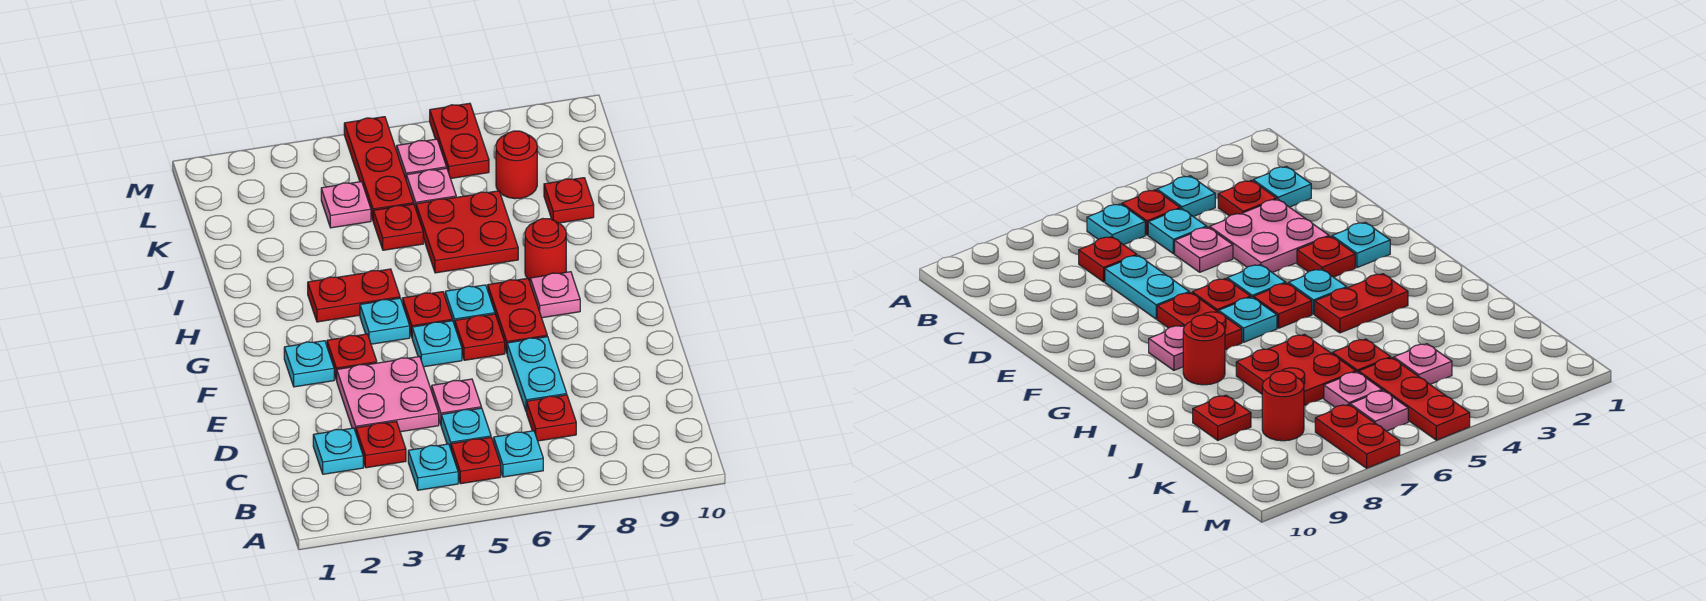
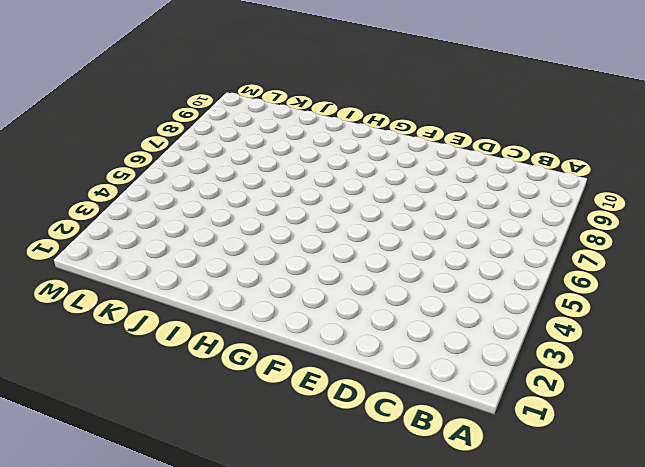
none -> cyan 1x1 plate [408,444,458,490]
none -> red 1x1 plate [451,437,501,484]
none -> cyan 1x1 plate [494,431,543,477]
none -> cyan 1x1 plate [313,428,363,474]

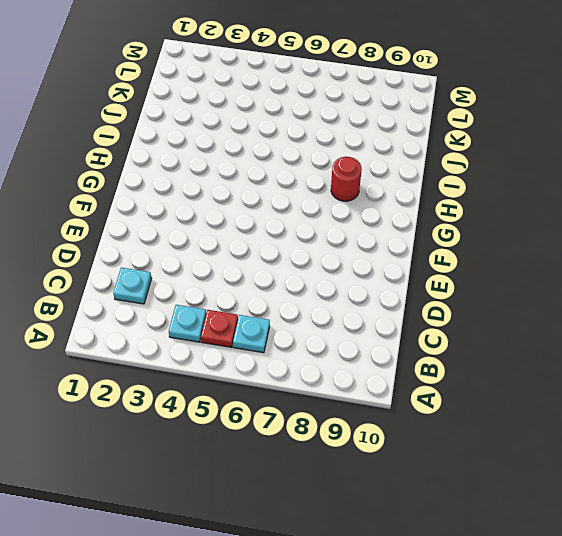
none -> red 1x1 plate [356,422,406,468]
none -> cyan 1x1 plate [441,408,491,448]
none -> red 1x1 plate [527,395,576,441]
none -> pink 2x2 plate [337,357,439,432]

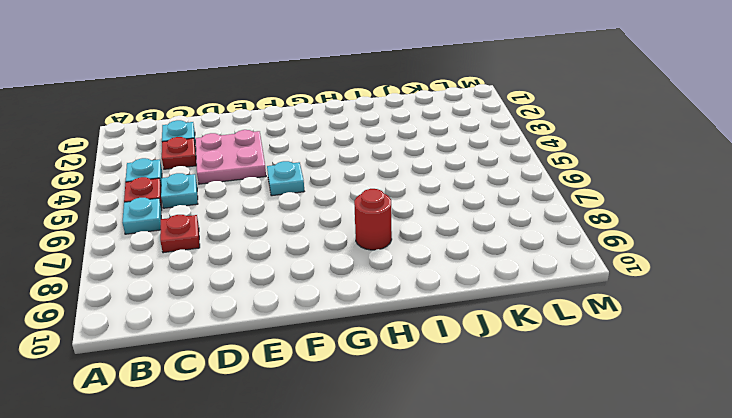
none -> pink 1x1 plate [432,379,481,424]
none -> cyan 1x2 plate [507,337,567,412]
none -> cyan 1x1 plate [284,341,334,387]
none -> red 1x1 plate [327,334,377,380]

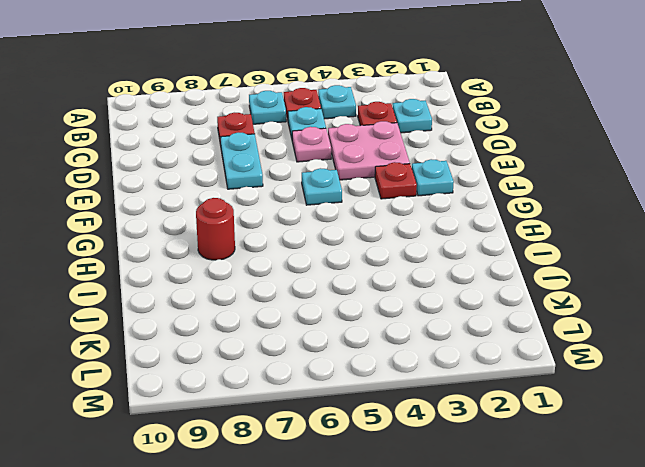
none -> red 1x1 plate [455,314,505,360]
none -> red 1x2 plate [488,278,547,353]
none -> cyan 1x1 plate [360,298,410,344]
none -> red 1x1 plate [403,292,452,337]

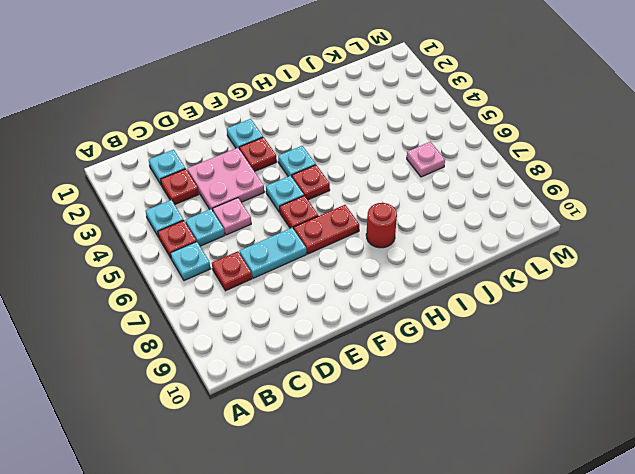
none -> cyan 1x1 plate [445,285,495,326]
none -> pink 1x1 plate [530,272,580,318]
none -> red 1x2 plate [308,269,400,322]
none -> red 2x2 plate [416,191,518,273]

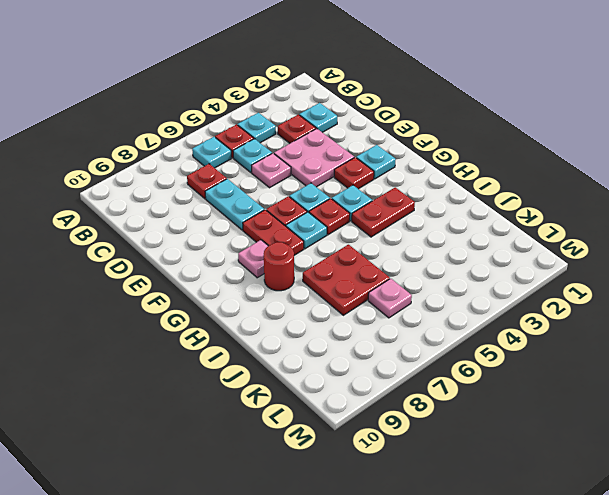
none -> red 1x1 plate [373,204,423,250]
none -> red 1x1 plate [544,178,594,223]
none -> pink 1x1 plate [321,182,371,228]
none -> red 1x3 plate [344,117,414,220]

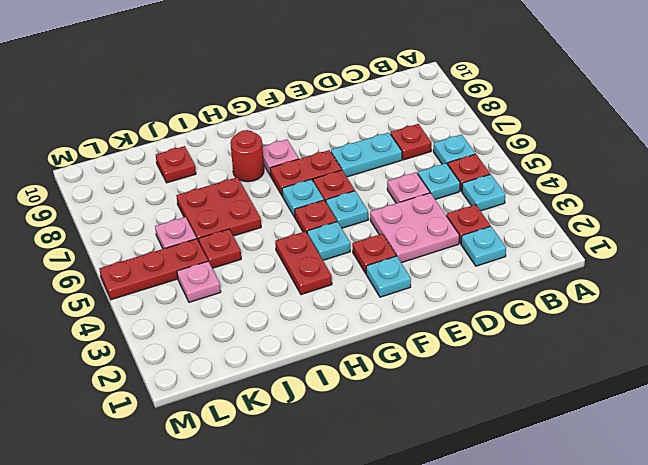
none -> red 1x1 round brick [496,131,537,199]
none -> pink 1x1 plate [397,139,447,178]
none -> red 1x2 plate [430,103,489,179]

